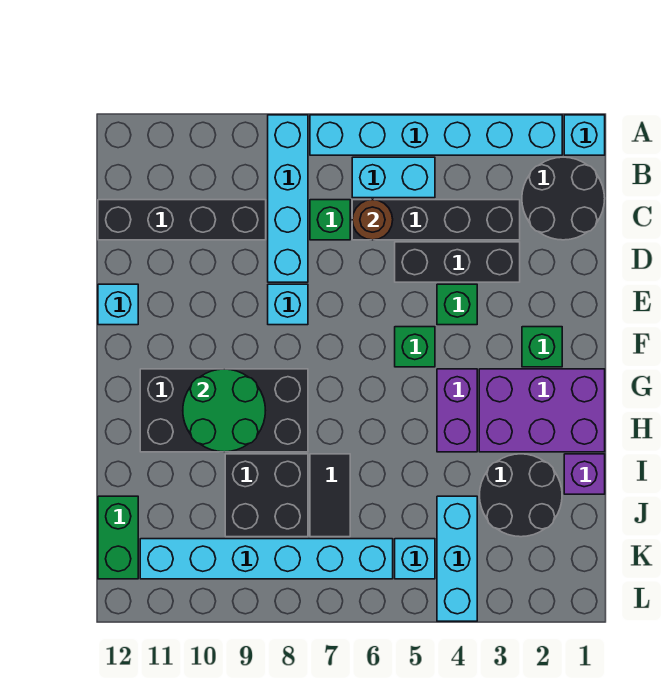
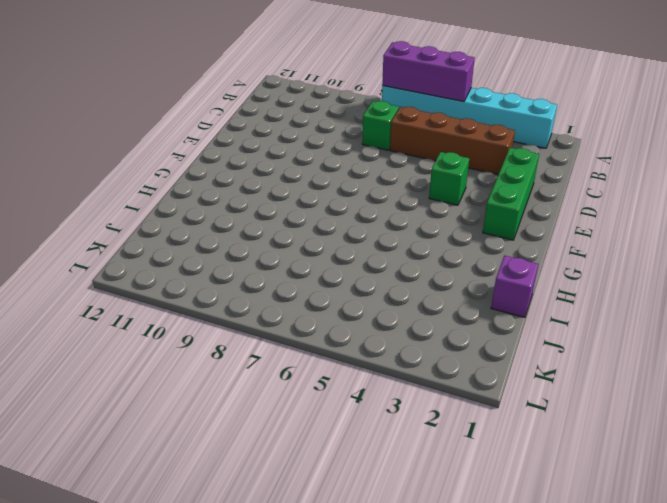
purple 1x3 brick [382,41,475,102] -> none
brown 1x4 brick [390,107,515,175] -> black 1x4 brick [352,200,520,240]
green 1x3 brick [483,148,539,240] -> green 1x1 brick [522,327,562,367]
none -> cyan 1x1 brick [564,115,605,155]
none -> cyan 1x4 brick [268,115,308,282]
none -> black 2x2 round brick [522,157,605,240]

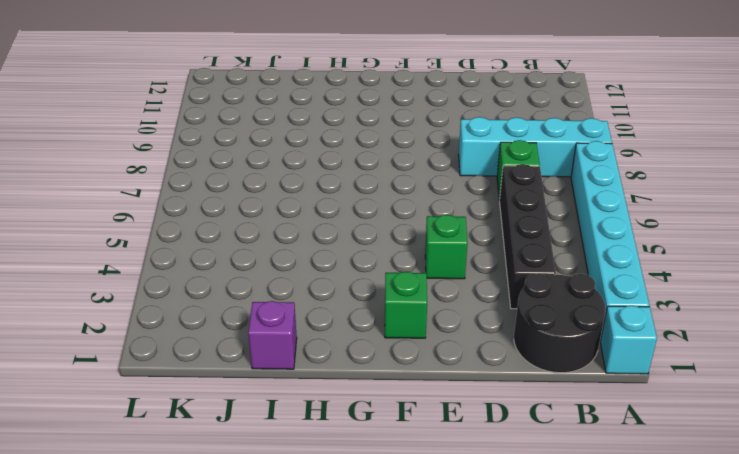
none -> cyan 1x2 brick [352,157,435,198]
none -> black 1x4 brick [98,200,266,240]
none -> black 1x3 brick [395,242,520,282]

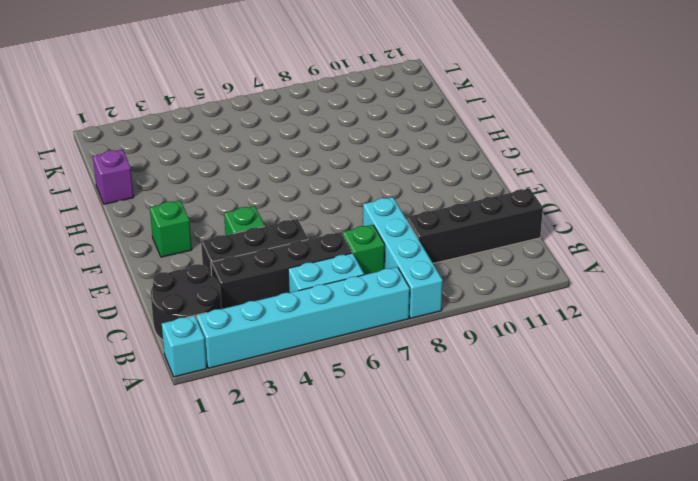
none -> cyan 1x1 brick [268,284,308,325]
none -> cyan 1x1 brick [98,284,138,325]
none -> green 1x1 brick [395,327,435,367]

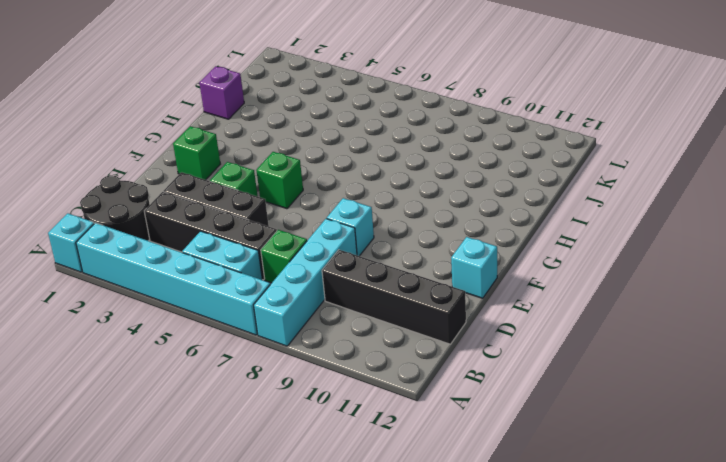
none -> purple 2x3 brick [479,369,605,452]
none -> purple 1x2 brick [437,369,477,452]
none -> black 2x4 brick [140,369,308,452]

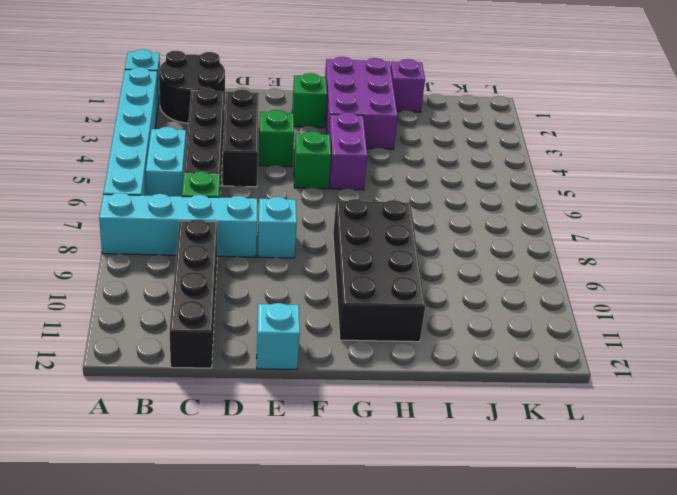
purple 1x2 brick [329,112,367,190] -> purple 1x2 brick turned to [437,369,477,452]
none -> black 2x2 round brick [479,454,562,537]
none -> black 1x2 tile [310,454,350,537]
none -> black 2x2 brick [225,454,308,537]

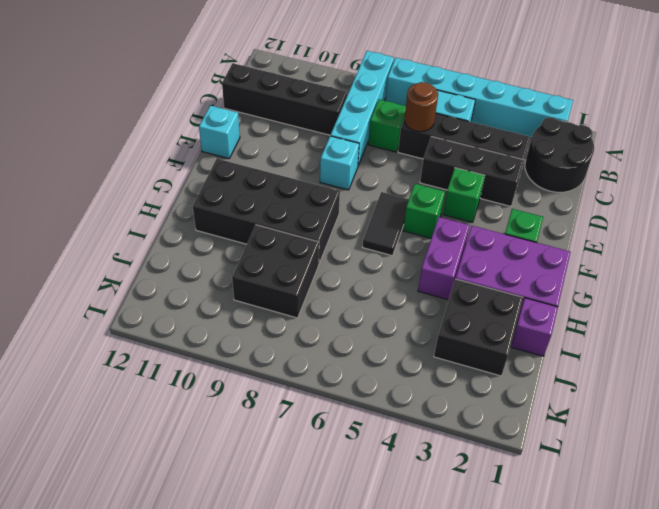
black 1x2 tile [363,192,409,256] -> black 1x2 tile moved to [310,454,350,537]
black 2x2 brick [434,279,523,376] -> black 2x2 round brick [479,454,562,537]
none -> cyan 1x1 brick [564,115,605,155]
none -> cyan 1x3 brick [437,496,477,621]
none -> green 1x2 brick [98,496,138,579]

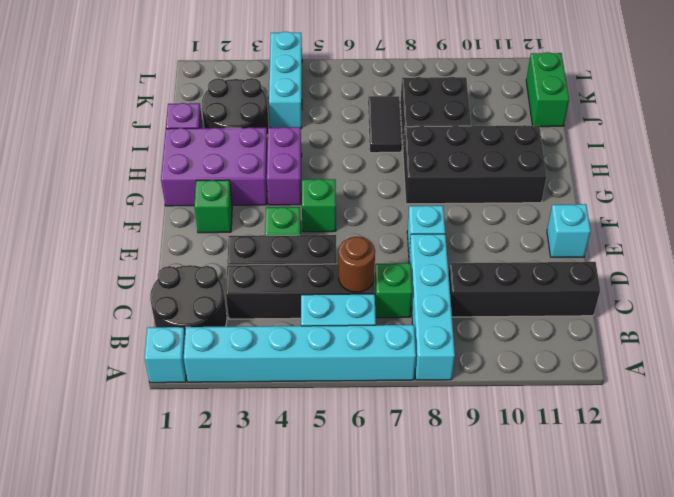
none -> cyan 1x1 brick [395,539,435,579]
none -> cyan 1x6 brick [140,539,393,579]
none -> green 2x2 round brick [183,369,265,452]

